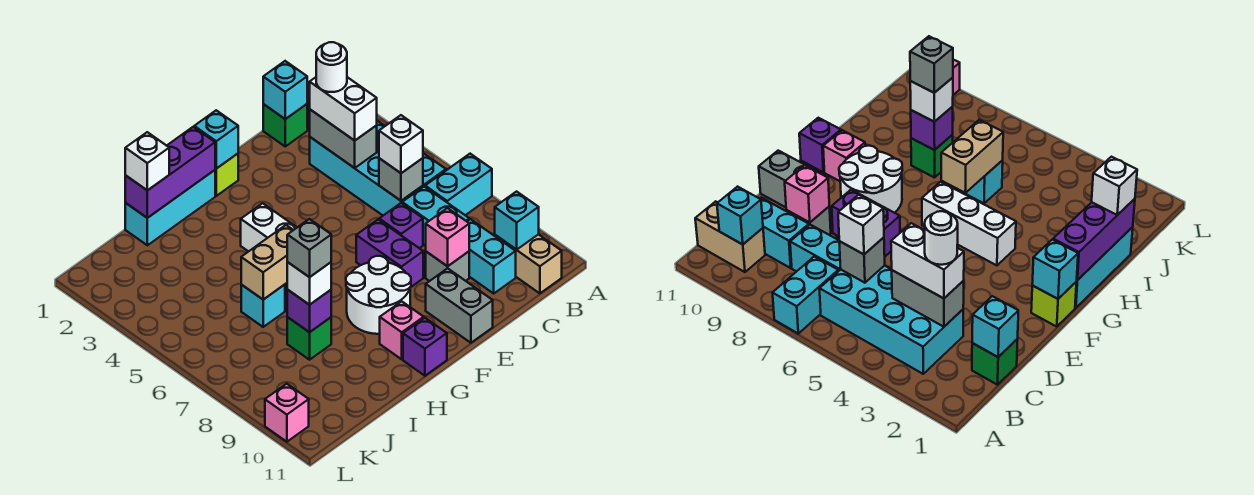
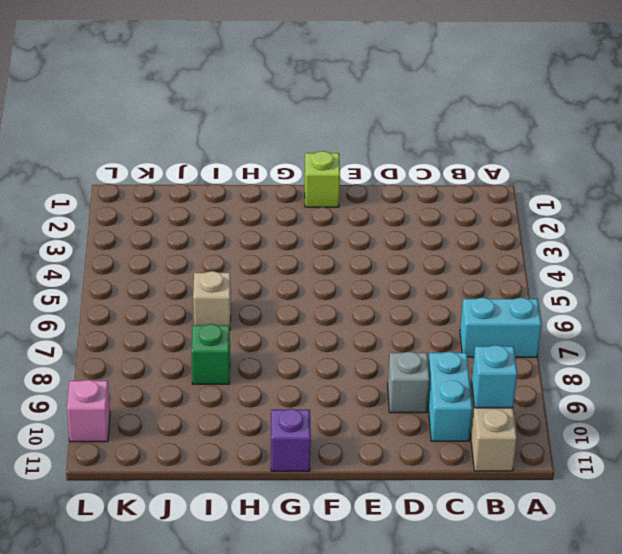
tan 1x1 brick [193,271,231,326] -> cyan 1x1 brick [241,285,285,327]
none -> cyan 2x4 brick [310,121,446,215]
none -> green 1x1 brick [263,104,307,146]
none -> cyan 1x2 brick [402,187,469,246]
none -> purple 1x1 brick [379,203,423,248]

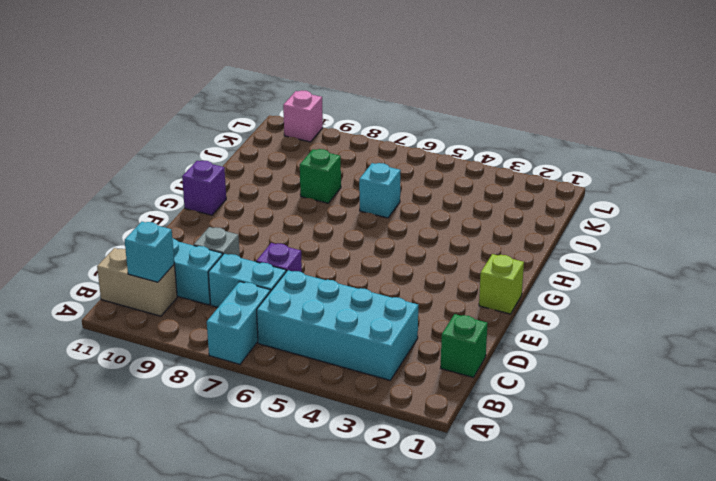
none -> purple 1x2 brick [356,220,423,288]
none -> grey 1x2 brick [426,268,493,343]
none -> white 2x2 round brick [346,256,411,334]
none -> cyan 1x3 brick [125,170,215,245]

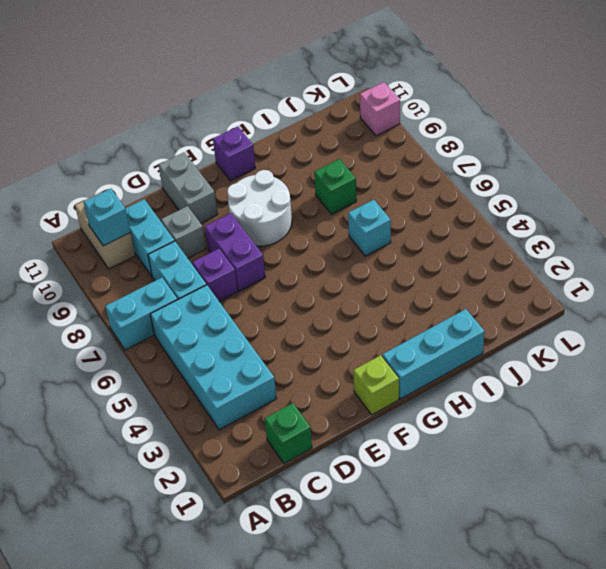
none -> white 1x3 brick [241,203,297,252]
none -> pink 1x1 brick [380,301,424,359]
none -> cyan 1x1 brick [263,61,307,119]
none -> grey 1x2 brick [310,110,377,168]

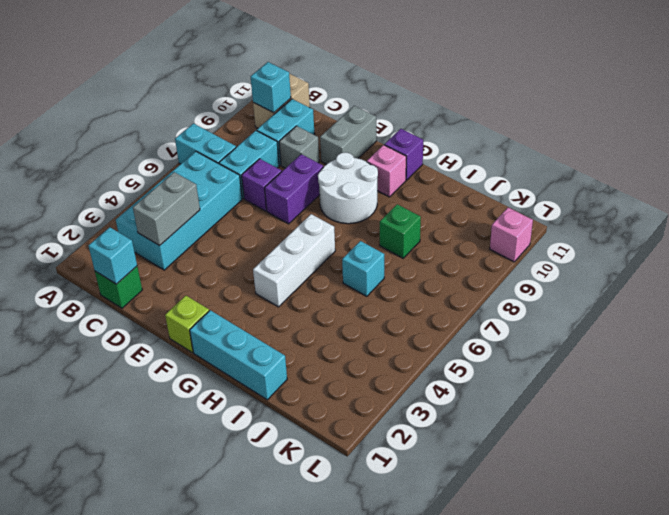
none -> grey 1x1 brick [379,158,423,201]
none -> pink 1x1 brick [426,208,469,266]
none -> cyan 1x1 brick [194,110,238,169]
none -> purple 1x3 brick [125,127,215,218]

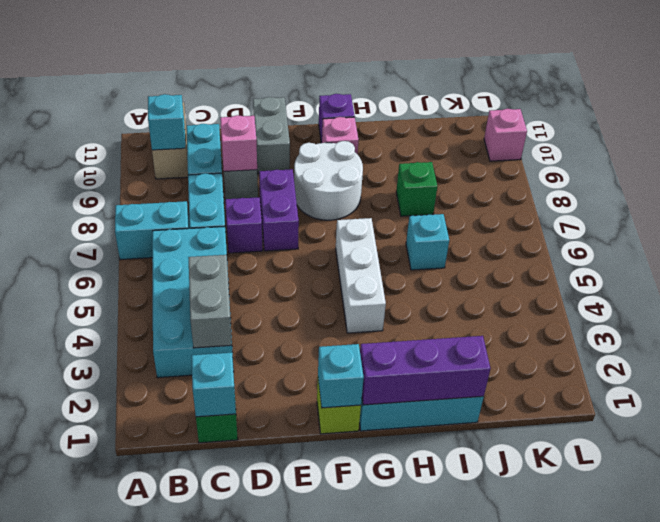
none -> grey 1x1 brick [379,158,423,201]
none -> tan 1x2 brick [241,225,293,300]
none -> purple 1x1 brick [287,290,331,332]
none -> white 1x2 brick [310,77,377,141]

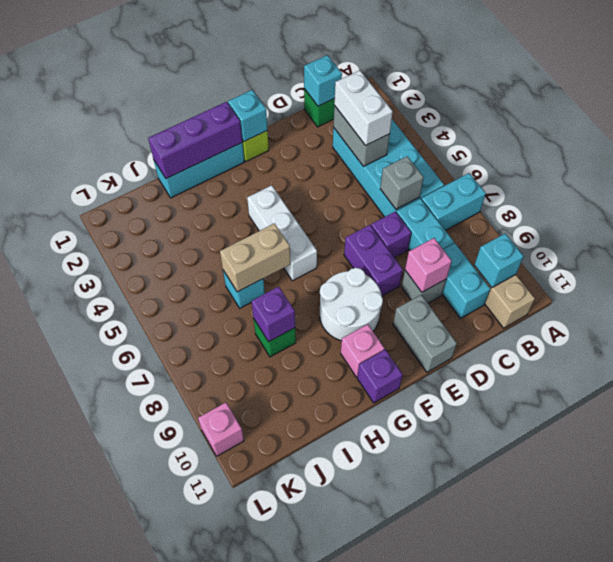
none -> white 1x1 brick [379,115,423,173]
none -> white 1x1 brick [125,132,169,190]
none -> white 1x1 brick [287,262,331,305]
none -> white 1x1 round brick [316,42,347,92]

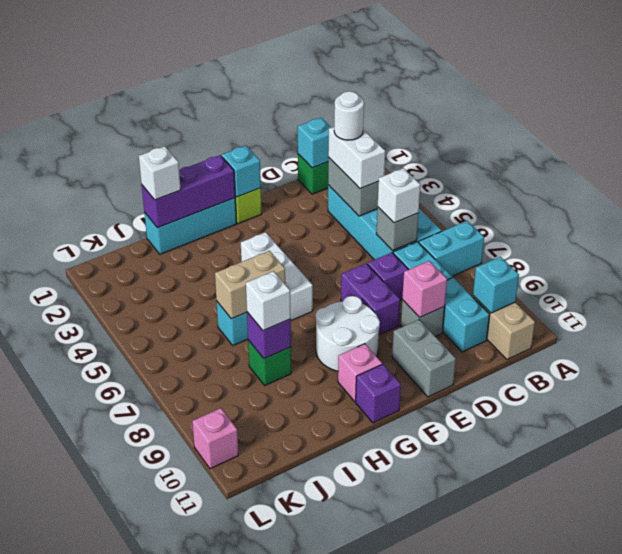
none -> grey 1x1 brick [287,219,331,277]

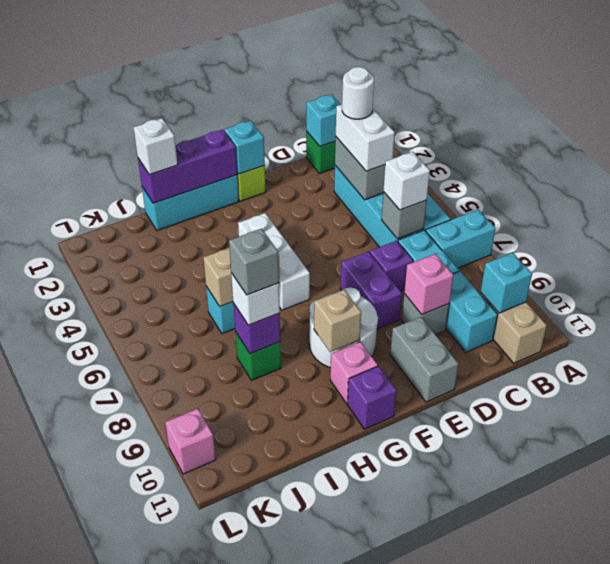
tan 1x1 brick [314,290,361,352] -> none

